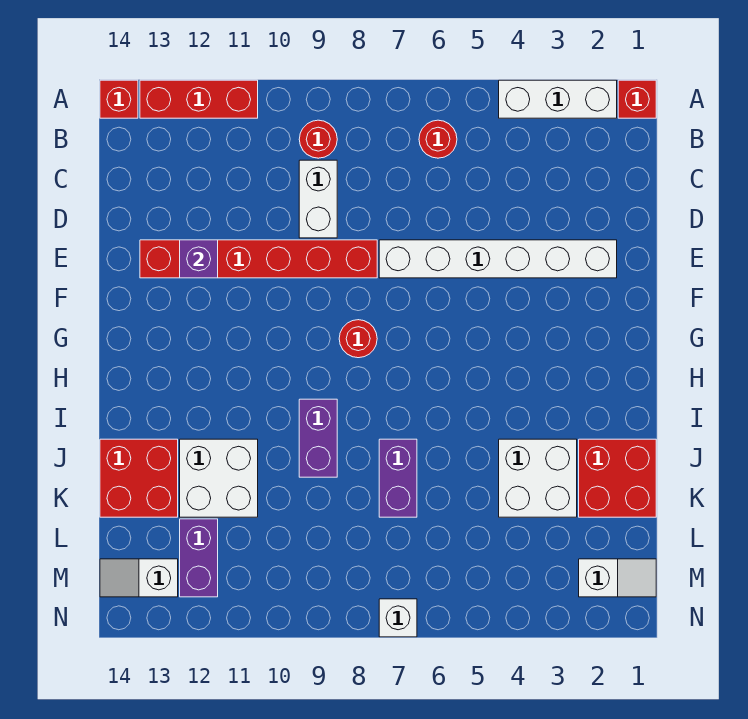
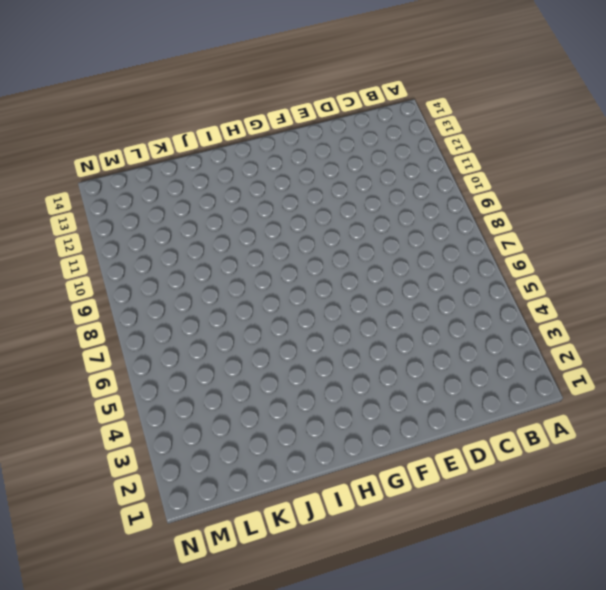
none -> red 1x1 brick [618,80,656,118]
none -> white 1x3 brick [499,80,617,118]
none -> red 1x3 brick [140,80,258,118]

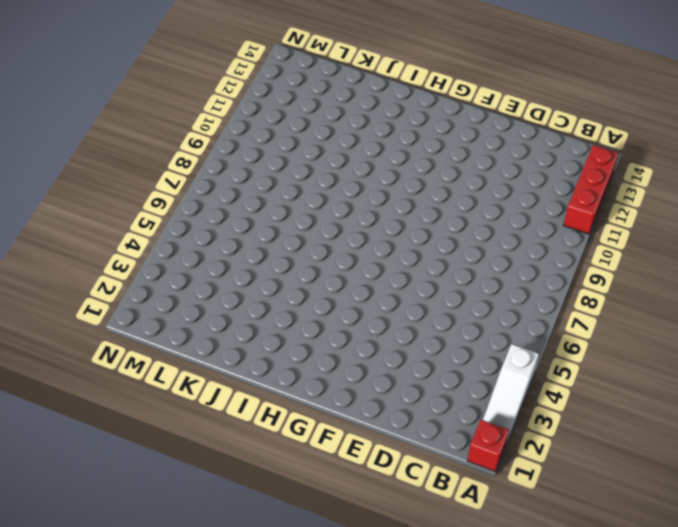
white 1x3 slope [483,344,539,444] -> white 1x3 brick [499,80,617,118]
none -> red 1x1 brick [100,80,138,118]
none -> red 1x1 round brick [419,120,457,158]
none -> red 1x1 round brick [299,120,337,158]

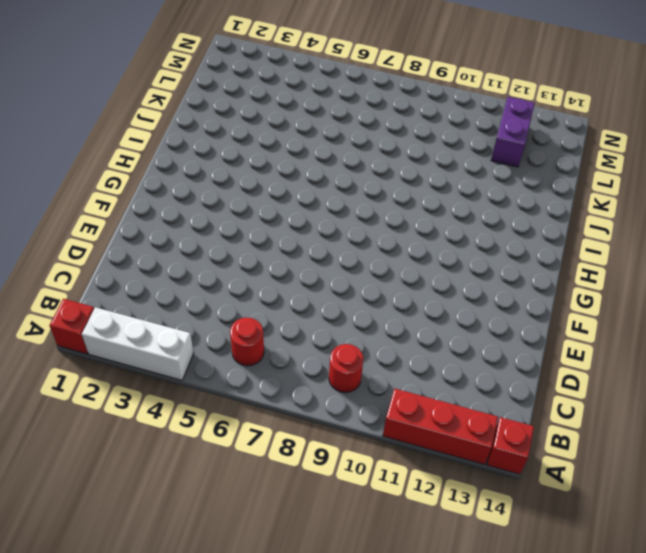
none -> white 1x2 brick [299,160,337,238]
none -> white 1x6 brick [379,240,617,278]
none -> red 1x6 brick [140,240,377,278]

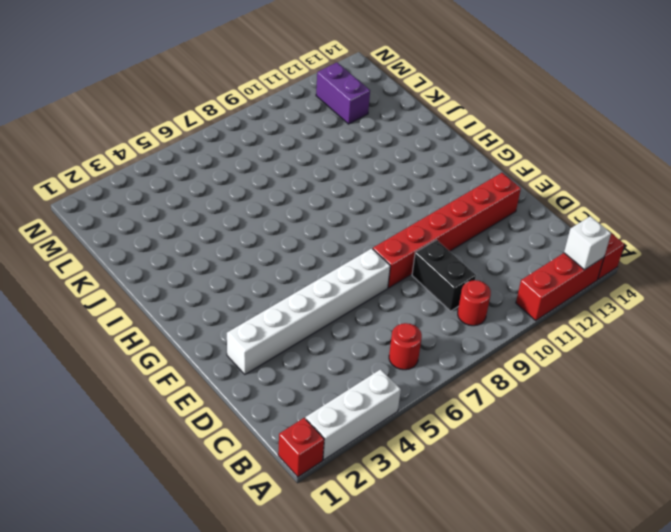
white 1x1 brick [564,216,611,270] -> white 1x1 brick moved to [379,599,417,637]
black 1x2 brick [412,240,476,311] -> white 1x2 brick [299,160,337,238]
none -> red 1x1 round brick [339,320,377,358]
none -> purple 1x2 brick [299,399,337,477]
none -> red 2x2 brick [579,439,656,517]

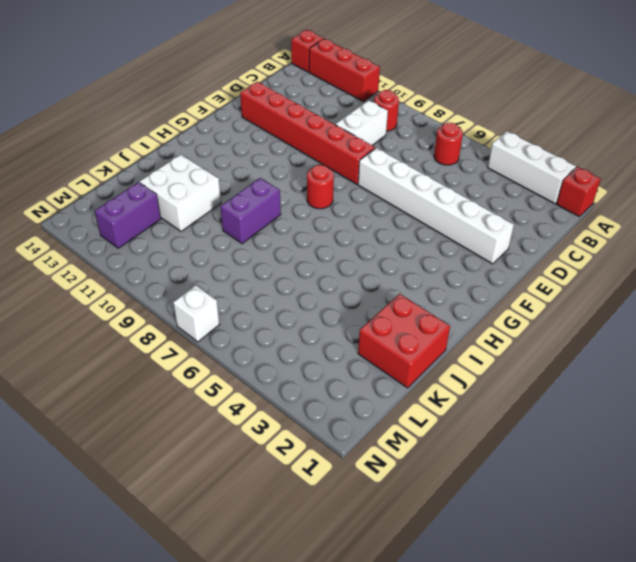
none -> white 2x2 brick [499,439,577,517]
none -> purple 1x2 brick [379,439,417,517]
none -> red 2x2 brick [100,439,178,517]

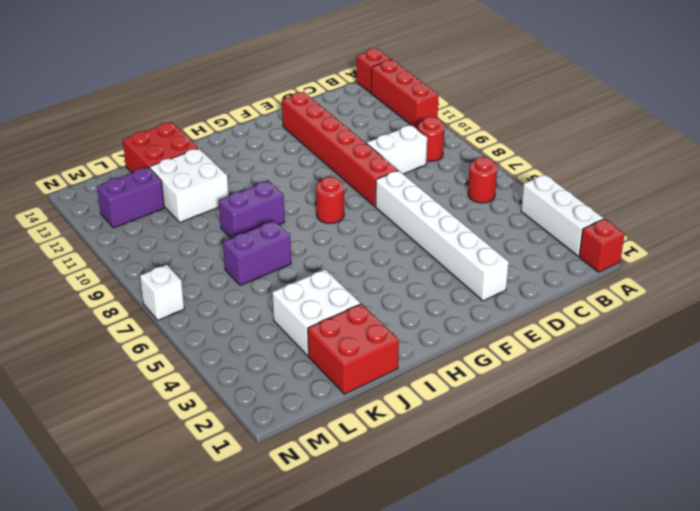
none -> white 1x2 slope [579,559,656,597]
none -> white 1x2 slope [100,559,178,597]
none -> purple 1x1 brick [180,240,218,278]

